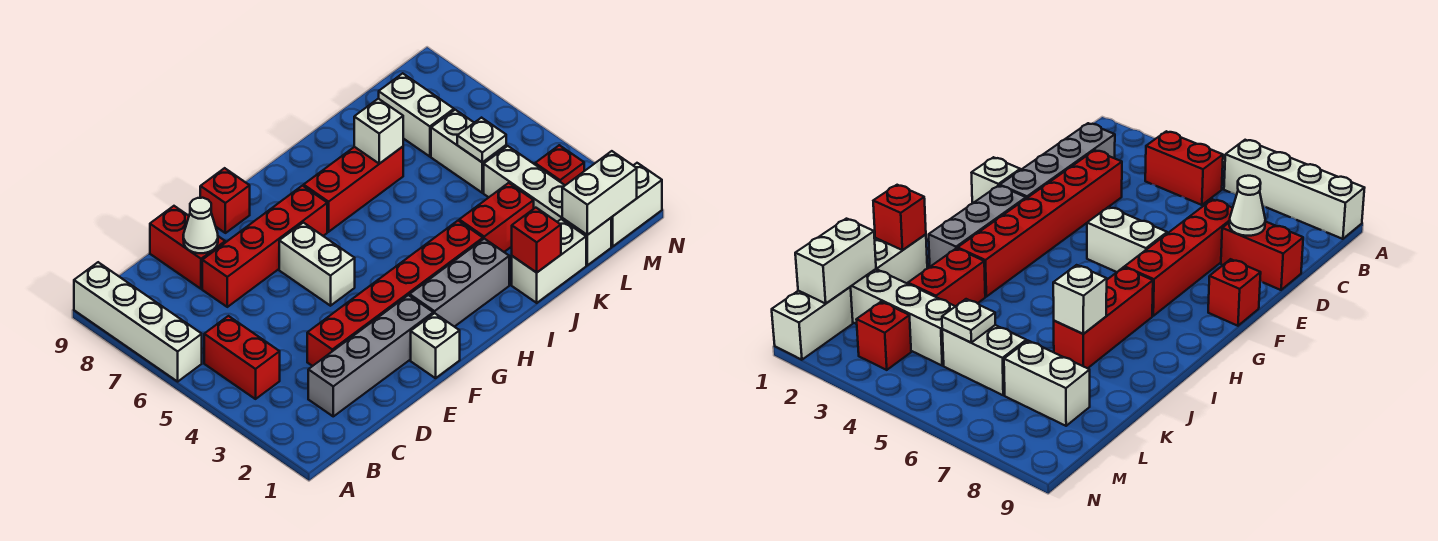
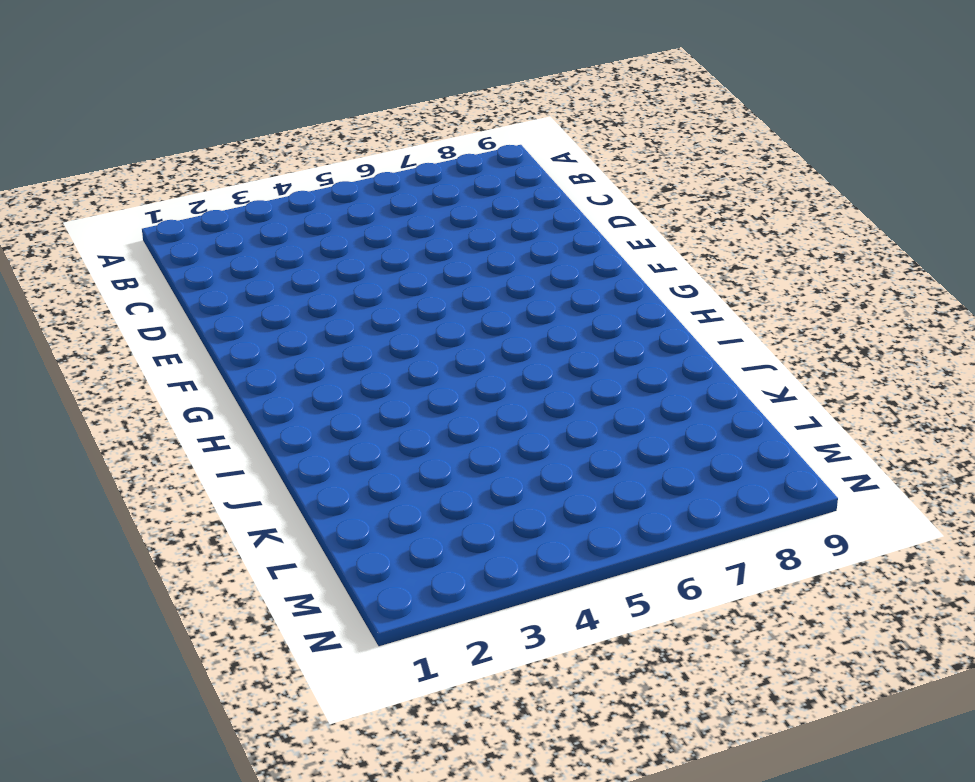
none -> white 1x4 brick [74,262,202,381]
none -> red 1x2 brick [204,316,280,399]
none -> grey 1x4 brick [308,295,433,416]

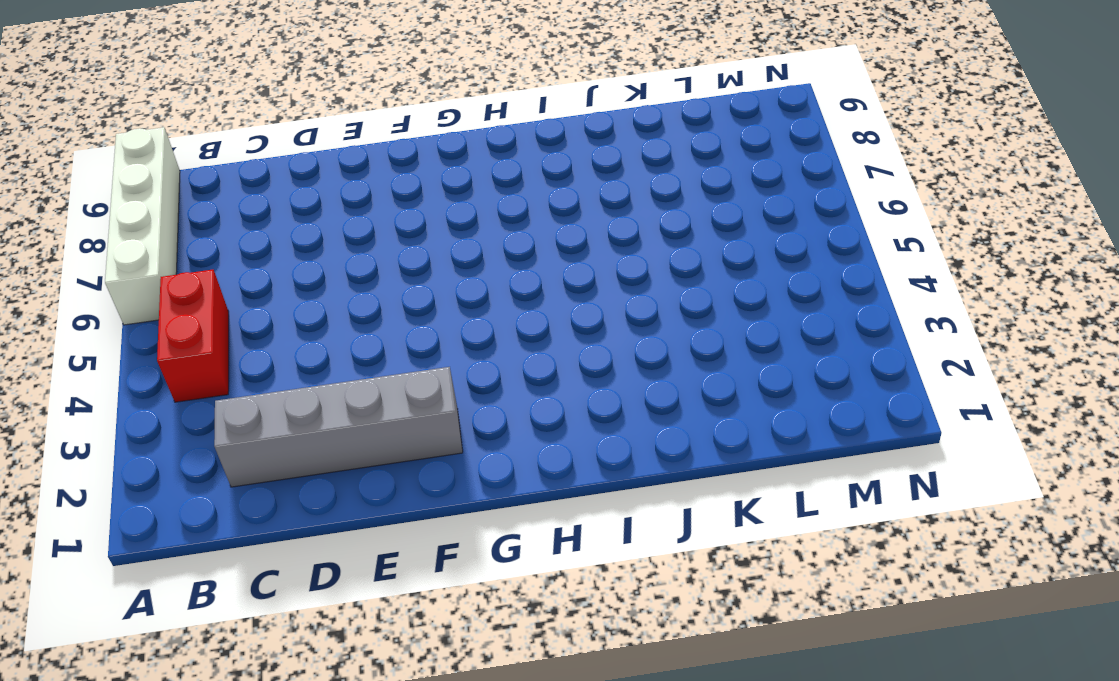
none -> red 1x6 brick [307,221,483,366]
none -> red 1x4 brick [202,186,327,307]
none -> red 1x2 brick [150,206,225,289]

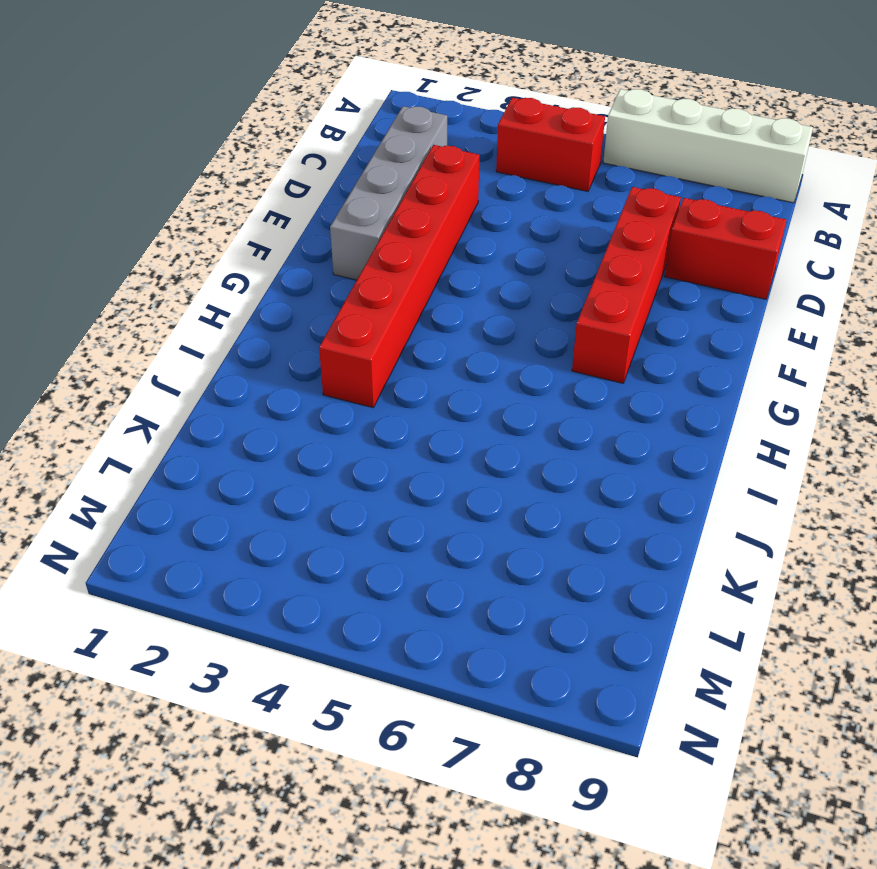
none -> white 1x1 brick [411,313,460,378]
none -> white 1x2 brick [279,223,355,306]
none -> red 1x1 brick [200,168,250,233]

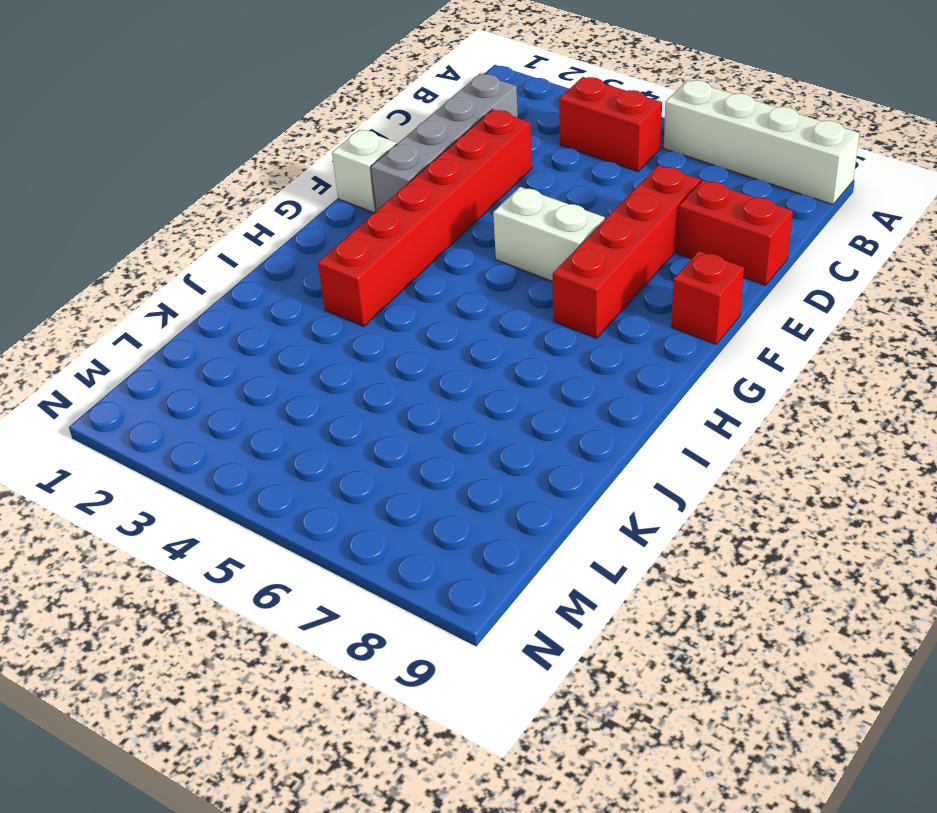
none -> grey 1x3 brick [410,239,509,327]
none -> red 1x3 brick [304,147,403,232]
none -> white 1x2 brick [512,219,586,303]

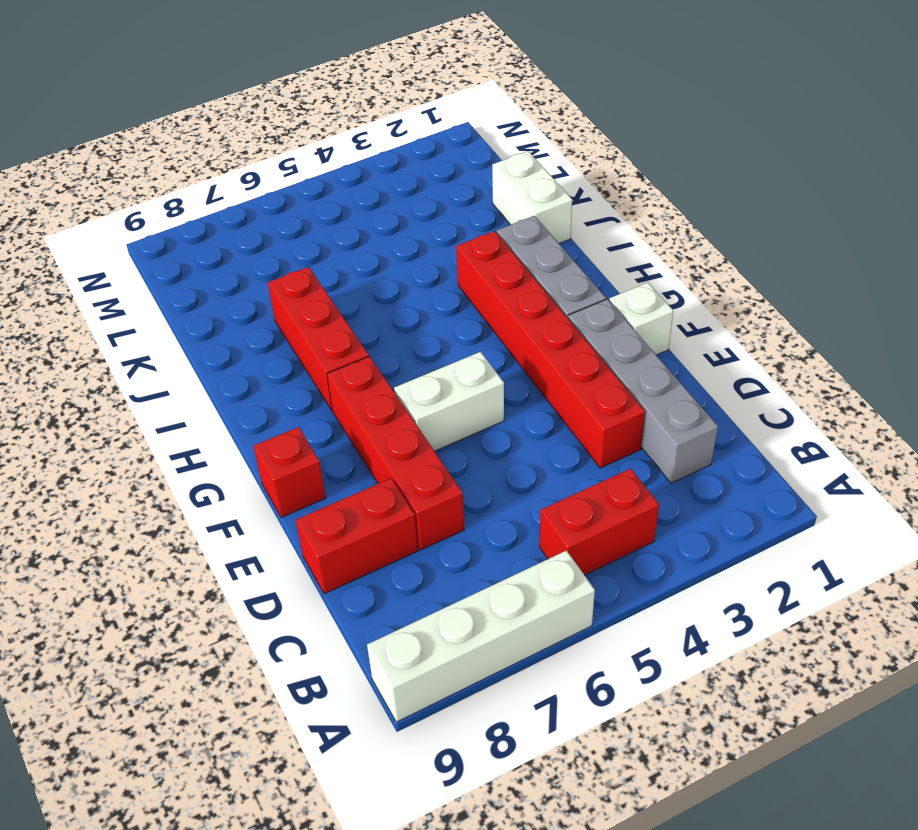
none -> red 1x2 brick [459,183,534,252]
none -> white 1x4 brick [484,146,611,265]
none -> white 1x2 brick [431,110,506,193]

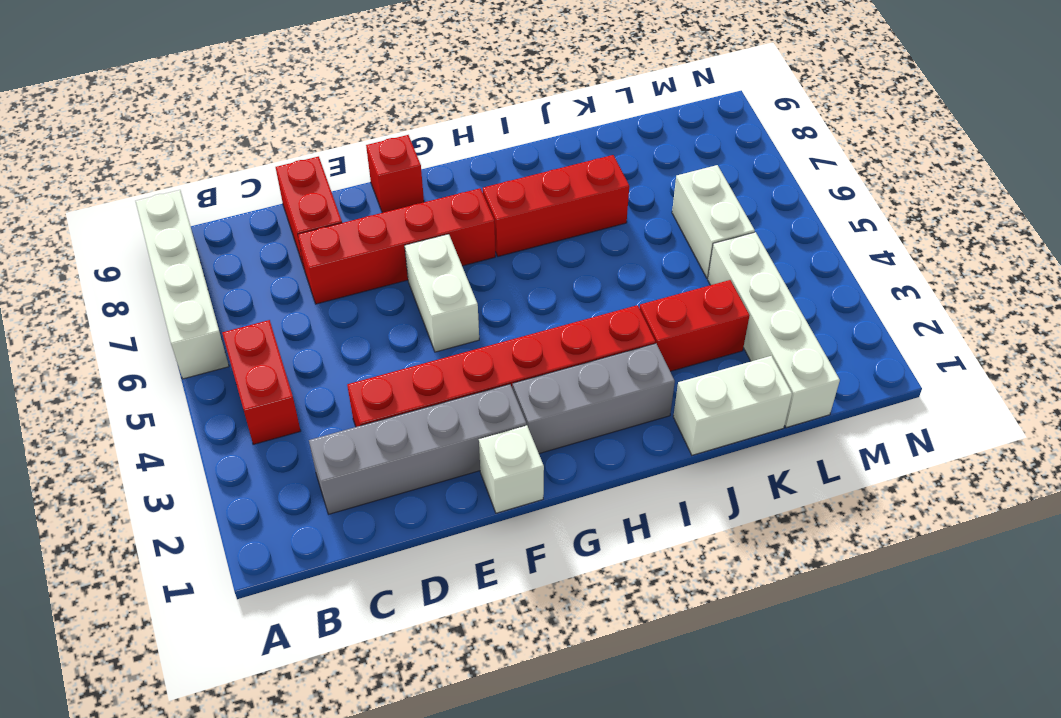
none -> white 1x2 brick [379,73,454,157]
none -> white 1x2 brick [611,163,662,246]
none -> red 1x1 brick [535,145,584,185]

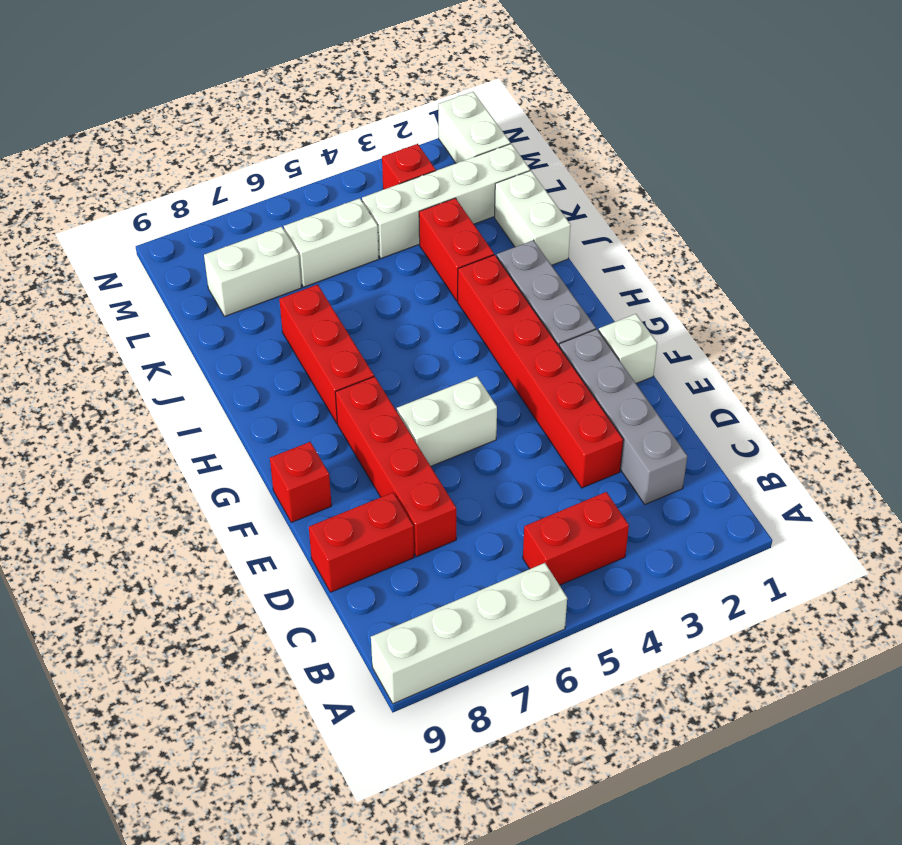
none -> white 1x1 cone [183,198,218,253]
none -> red 1x1 brick [512,208,561,273]
none -> white 1x1 brick [354,99,403,164]

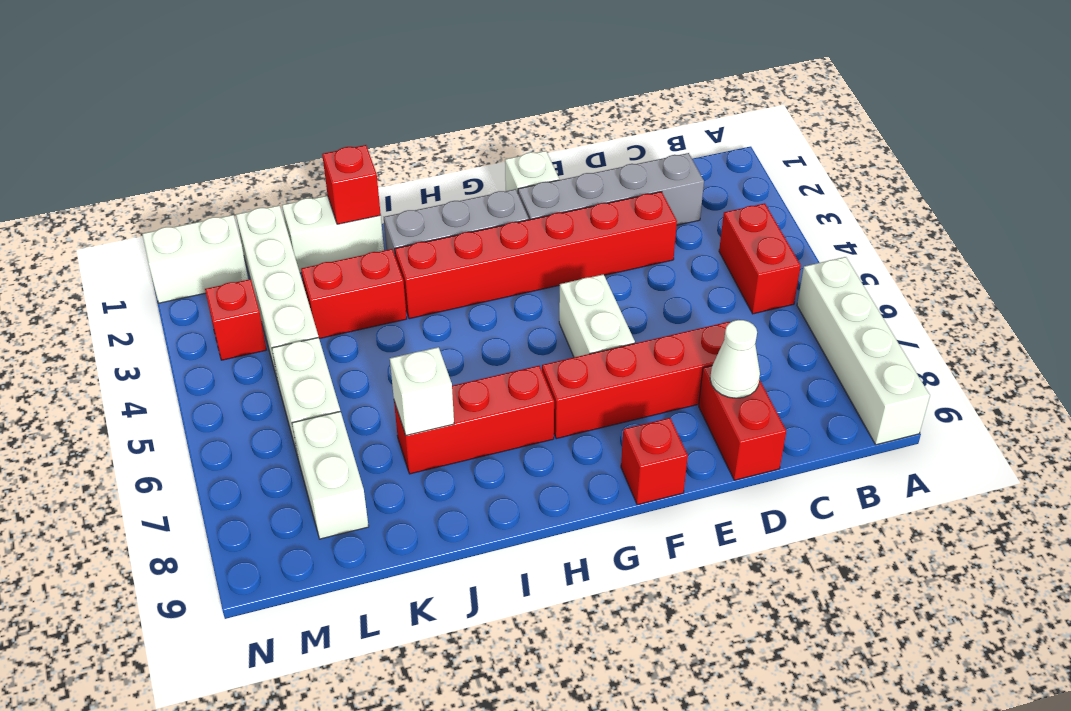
none -> white 1x2 brick [562,151,637,235]
none -> white 1x1 plate [457,118,506,162]

